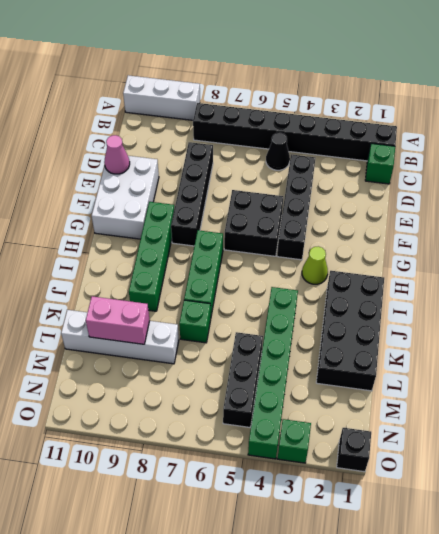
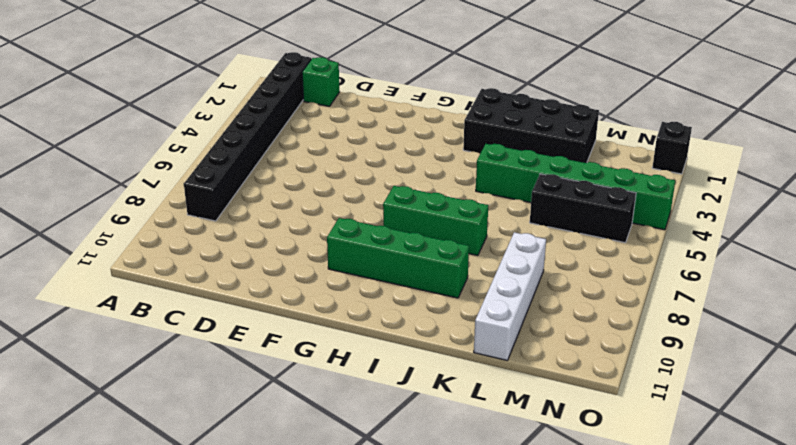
none -> white 1x3 brick [123,75,200,120]
none -> black 1x1 cone [266,133,290,170]
none -> black 1x4 brick [277,154,315,260]

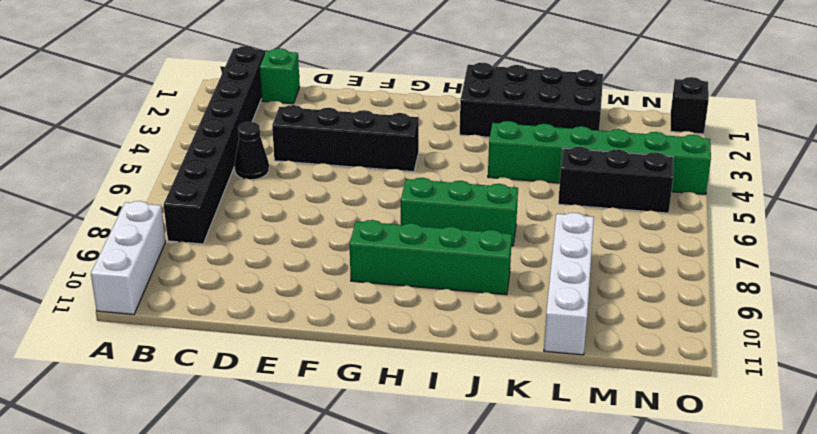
none -> black 1x4 brick [171,142,213,246]
none -> white 2x3 brick [92,156,159,239]
none -> black 2x2 brick [224,190,283,256]

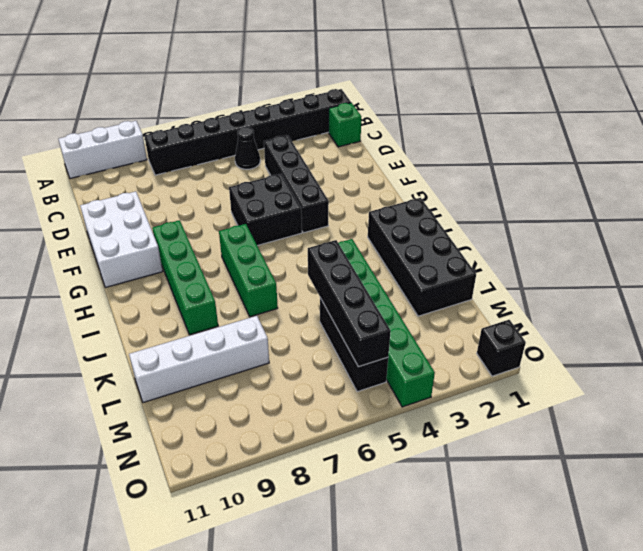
black 1x4 brick [308,240,391,367] -> black 1x4 brick moved to [171,142,213,246]
none -> lime 1x1 cone [302,246,328,284]
none -> green 1x1 brick [179,300,211,343]
none -> green 1x1 brick [278,419,311,463]

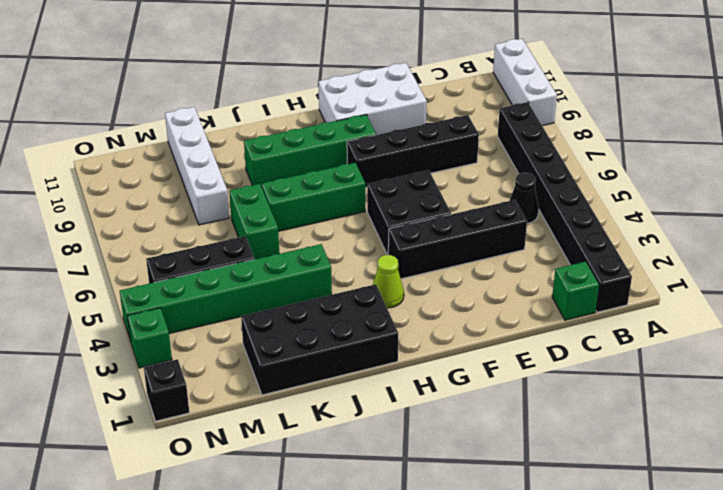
green 1x2 brick [229,184,279,259] -> green 1x1 brick [179,300,211,343]
none -> pink 1x1 cone [104,135,130,174]
none -> pink 1x2 brick [86,296,150,344]

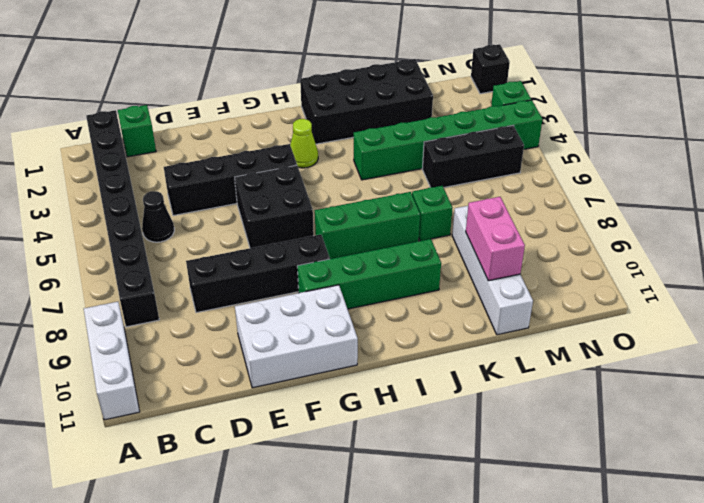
none -> pink 1x1 cone [104,135,130,174]

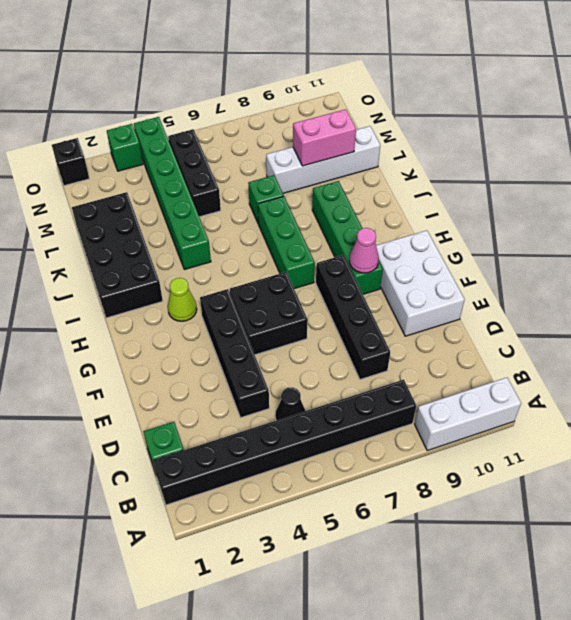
pink 1x1 cone [349,228,379,273] -> pink 1x1 cone moved to [104,135,130,174]

